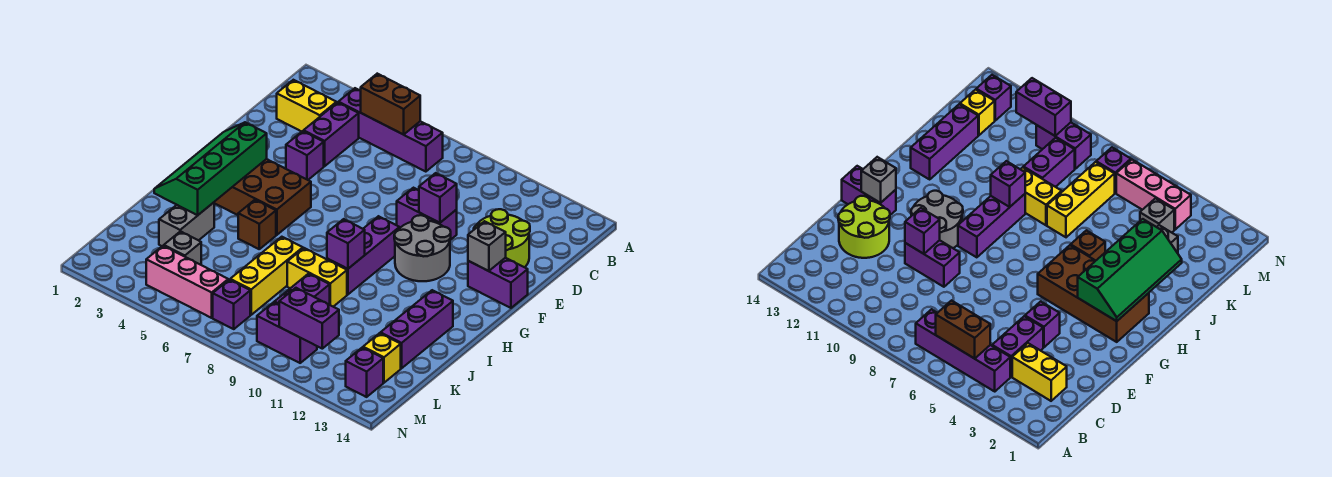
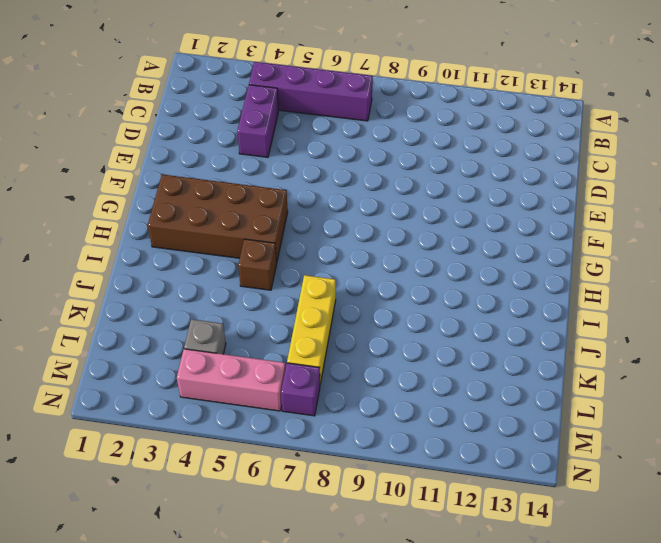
none -> yellow 1x2 brick [277,80,337,132]
none -> lime 2x2 round brick [474,209,530,267]
none -> purple 1x1 brick [286,131,324,180]

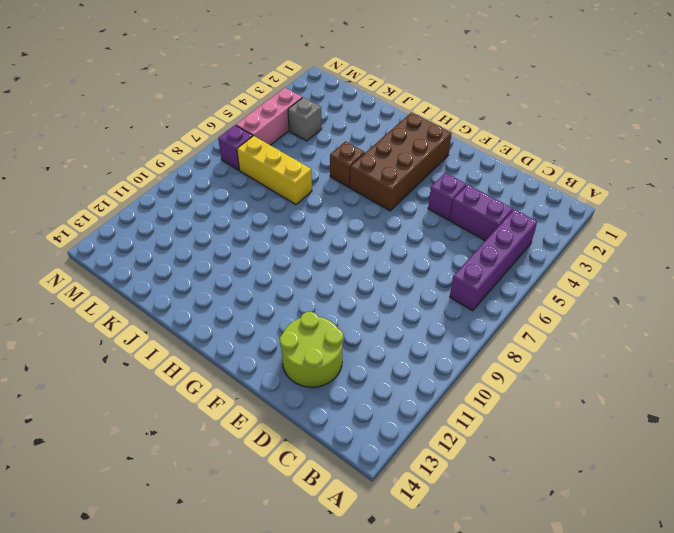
none -> yellow 1x2 brick [277,80,337,132]
none -> purple 1x2 brick [397,188,457,240]
none -> grey 2x2 round brick [394,215,451,281]

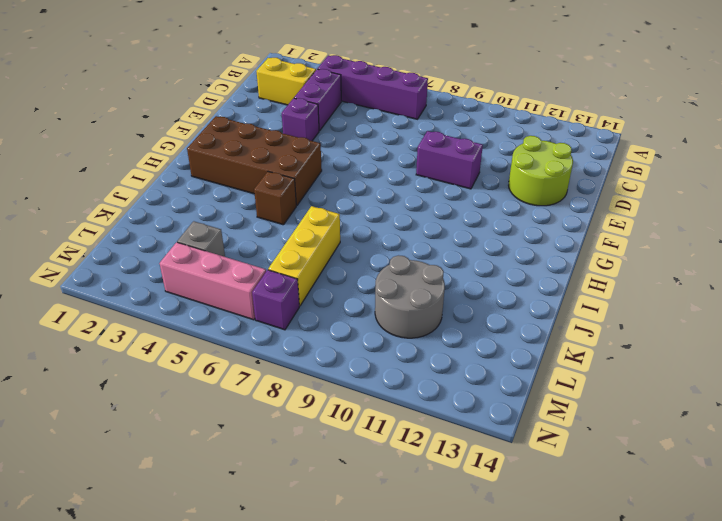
grey 2x2 round brick [375,255,445,338] -> grey 2x2 round brick moved to [394,215,451,281]
none -> purple 1x2 brick [468,258,528,308]
none -> purple 1x3 brick [327,216,400,294]
none -> purple 1x3 brick [381,290,453,368]

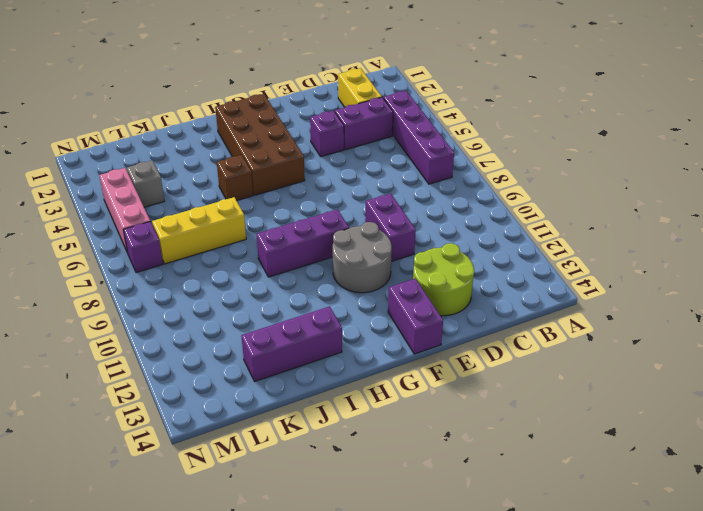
none -> grey 1x2 brick [159,203,214,246]
none -> yellow 1x2 brick [287,248,347,307]
none -> purple 1x2 brick [274,274,330,305]

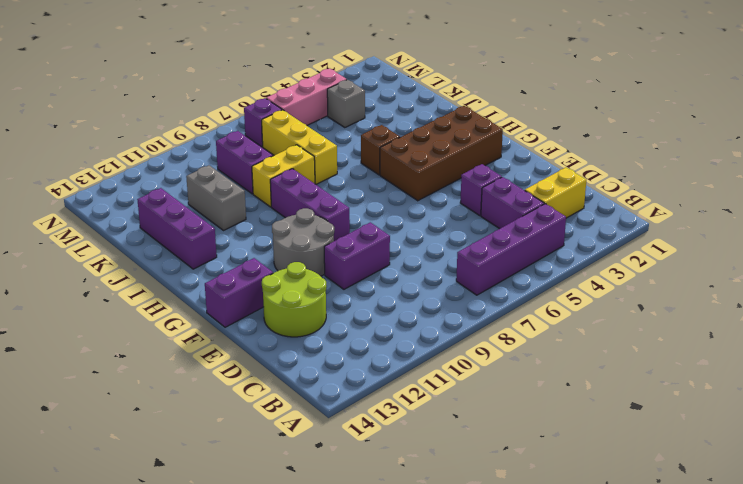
grey 1x2 brick [186,165,246,230] -> grey 1x2 brick moved to [159,203,214,246]
none -> yellow 1x1 brick [363,333,401,383]
none -> purple 1x2 brick [257,302,317,363]
none -> purple 1x1 brick [346,347,383,397]

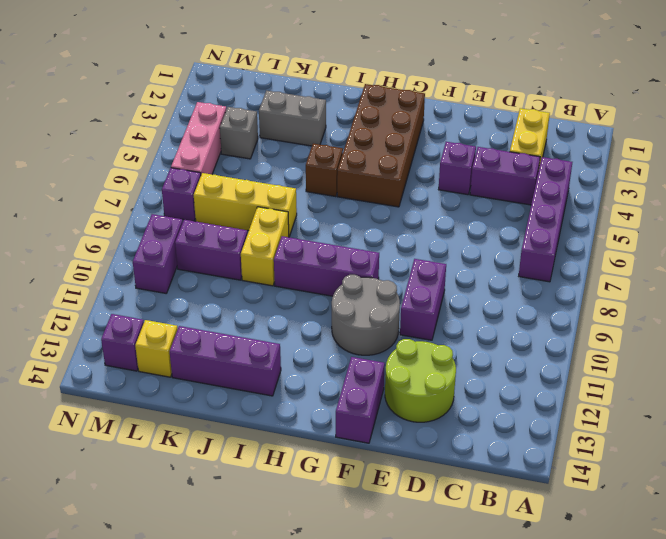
none -> brown 1x2 brick [361,74,420,135]
none -> purple 1x1 brick [419,173,457,223]
none -> grey 1x1 brick [468,221,506,271]

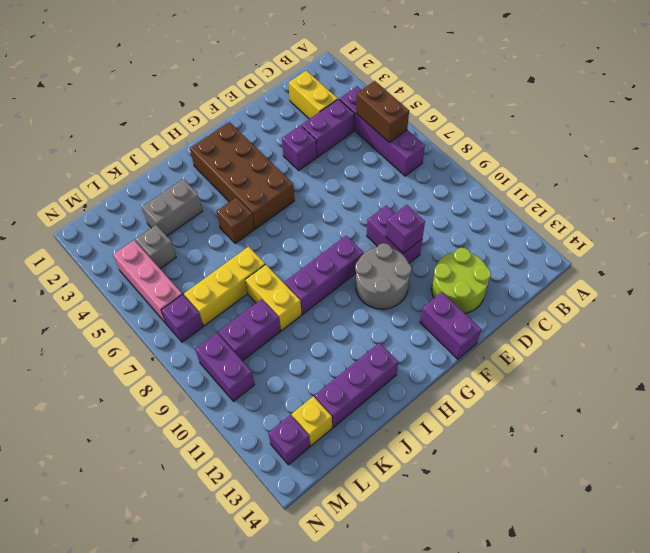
none -> grey 1x1 brick [468,221,506,271]
none -> green 2x4 slope [154,122,267,215]
none -> purple 1x1 brick [327,219,365,269]

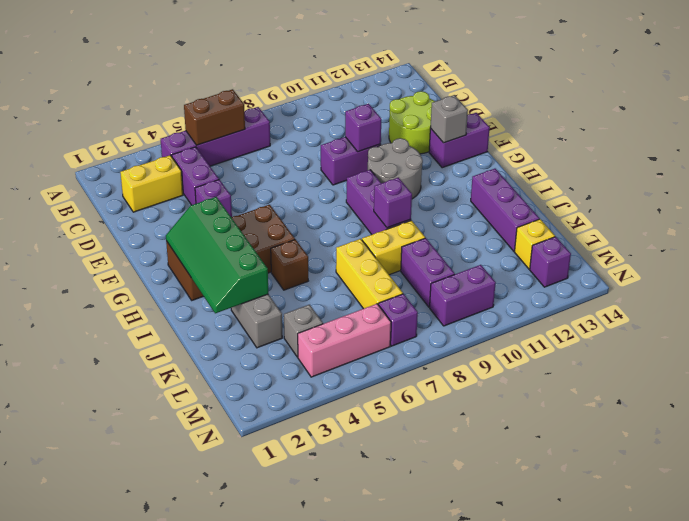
none -> purple 1x2 brick [279,288,339,349]

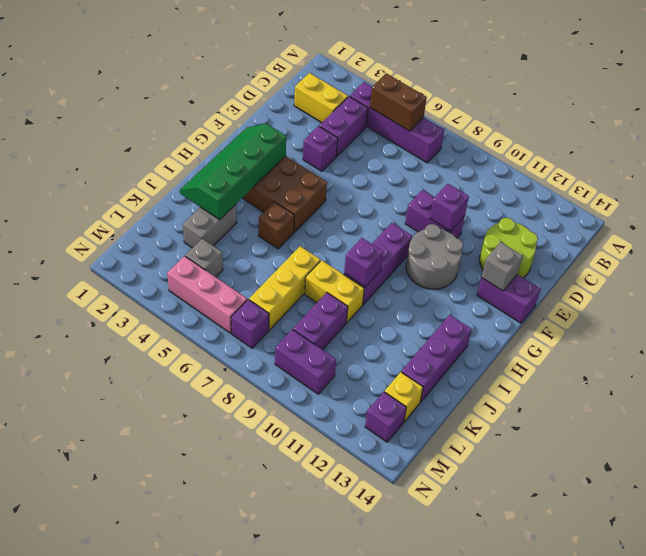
none -> purple 1x2 brick [279,288,339,349]

